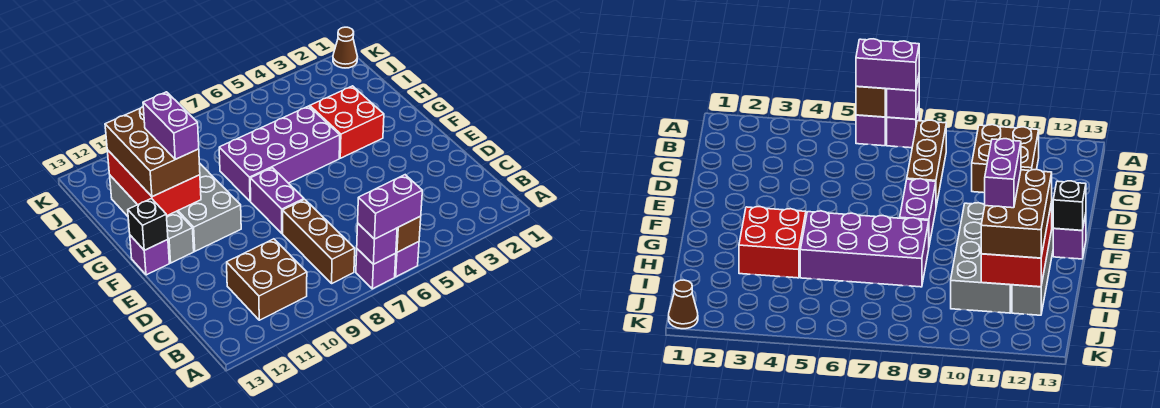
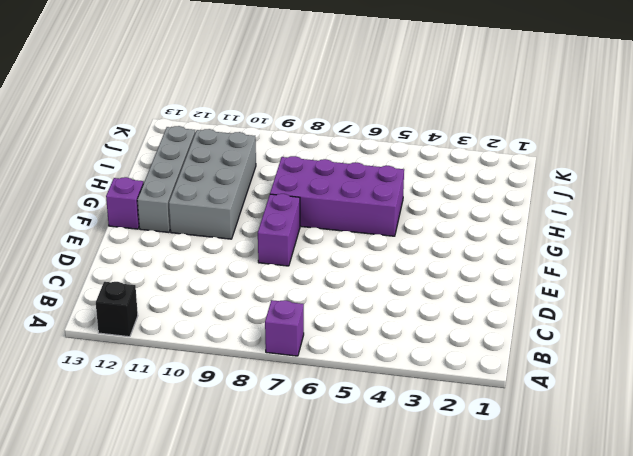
black 1x1 brick [96,282,138,337] -> black 1x1 brick moved to [128,199,168,250]
none -> purple 1x1 brick [395,242,419,277]
none -> brown 1x3 brick [282,199,355,283]
none -> brown 2x2 brick [227,239,307,320]

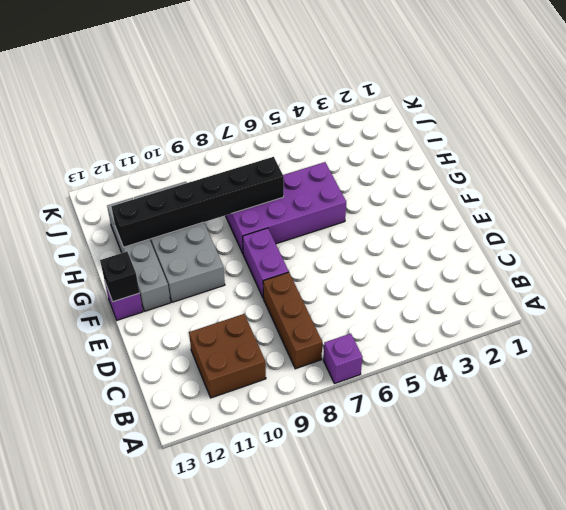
black 1x6 brick [111,157,284,247] -> red 2x3 brick [107,150,201,215]
none -> purple 1x1 brick [395,242,419,277]
none -> red 2x2 brick [310,86,384,158]
none -> brown 1x1 cone [333,27,357,68]

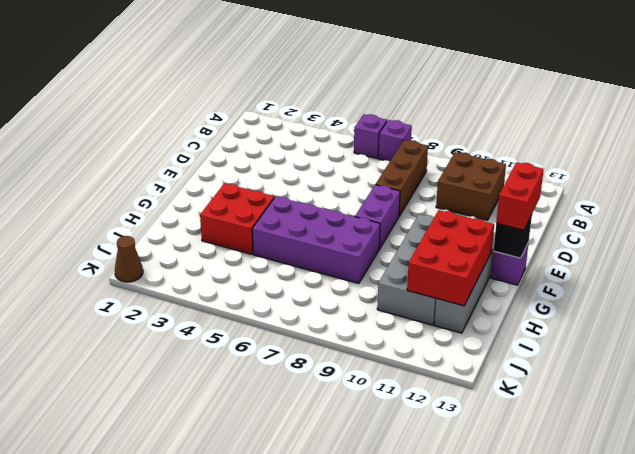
red 1x2 brick [496,162,544,230] -> none
none -> brown 1x1 brick [396,216,421,252]
none -> purple 1x1 brick [357,224,397,264]
none -> purple 1x2 brick [358,175,422,239]

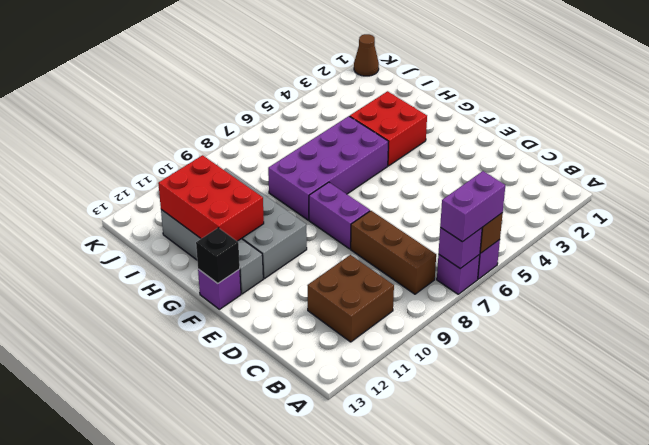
none -> brown 2x3 brick [105,107,200,197]
none -> purple 1x2 brick [143,92,199,159]

